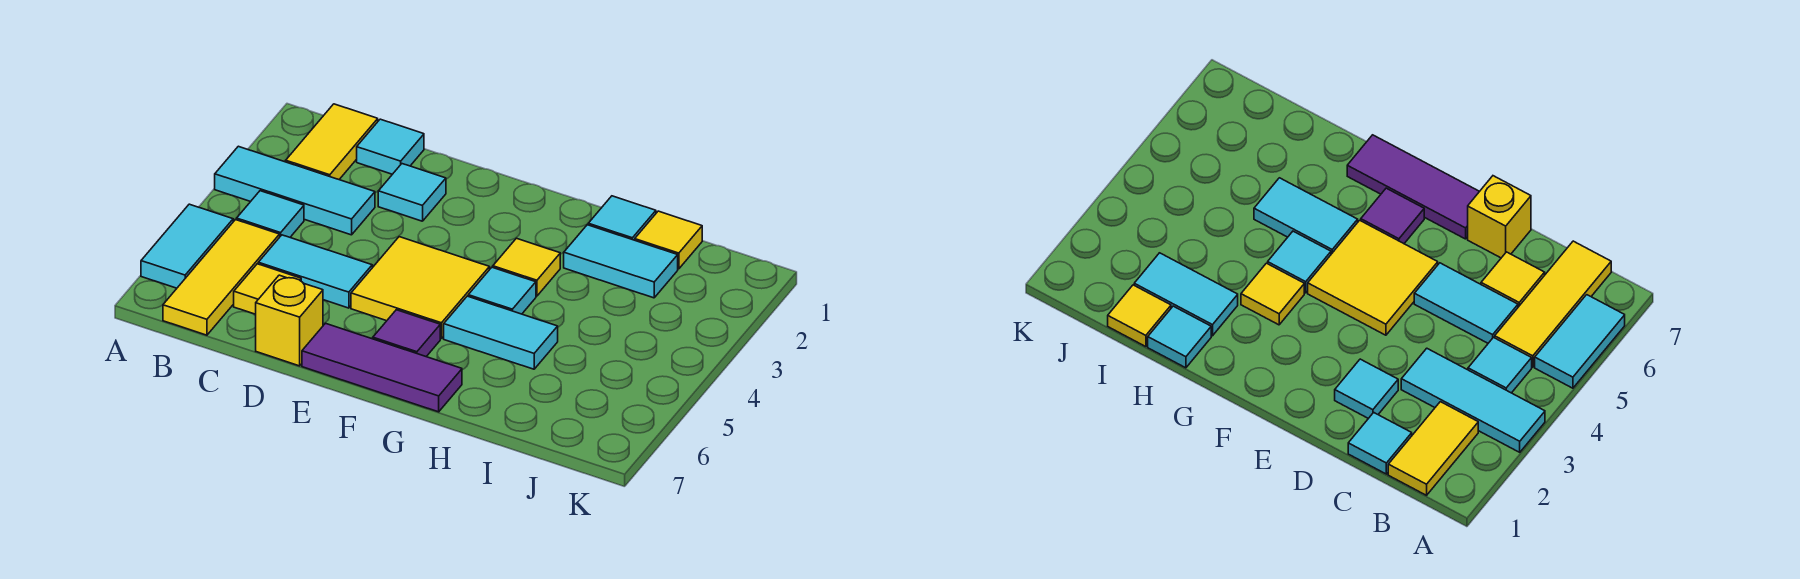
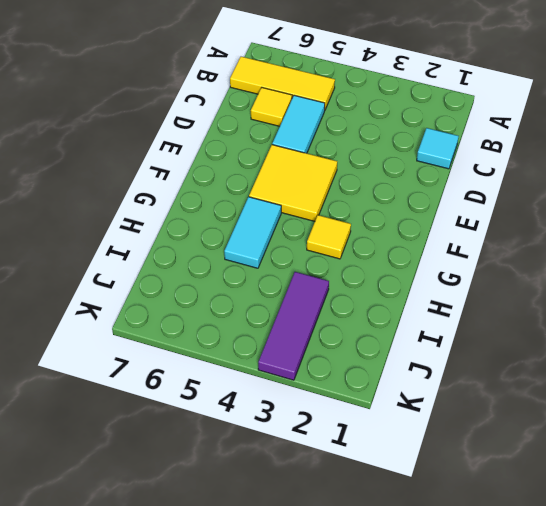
purple 1x3 tile [258,272,329,380] -> purple 1x3 tile moved to [302,323,462,412]
none -> cyan 1x3 tile [215,146,375,235]
none -> cyan 1x2 tile [141,204,233,288]
none -> yellow 1x2 tile [286,104,378,179]

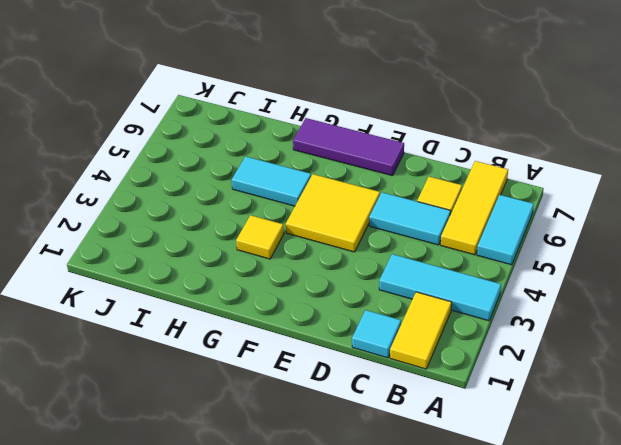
none -> cyan 1x1 tile [237,191,304,237]
none -> cyan 1x1 tile [378,164,446,221]
none -> yellow 1x1 brick [256,275,323,366]

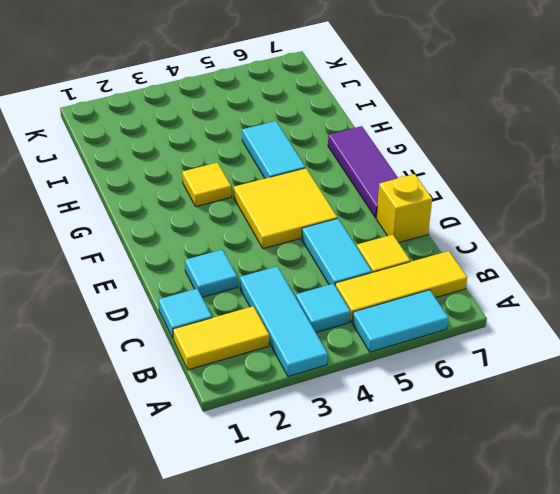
none -> purple 1x1 tile [373,310,440,357]
none -> cyan 1x1 tile [468,267,536,314]
none -> cyan 1x1 tile [588,196,656,240]

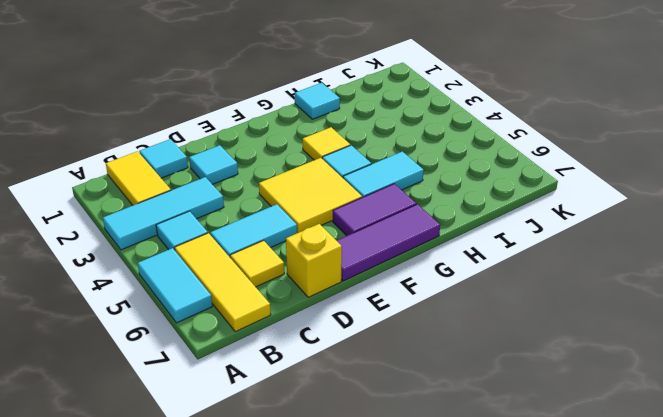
purple 1x2 tile [333,184,416,236] -> purple 1x1 tile [373,310,440,357]
none -> cyan 1x2 tile [564,225,678,298]
none -> yellow 1x1 tile [635,211,702,269]

